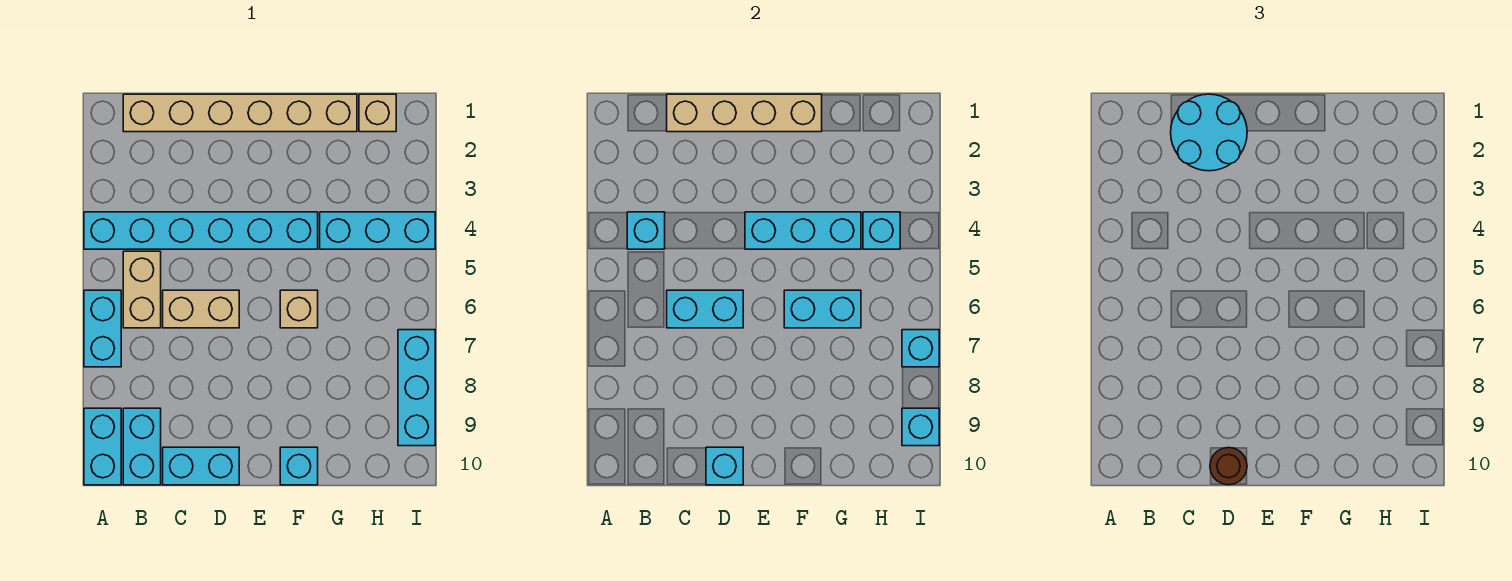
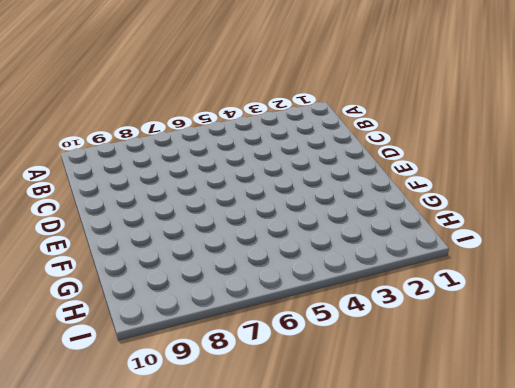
none -> cyan 1x6 brick [84,212,318,249]
none -> cyan 1x2 brick [84,290,121,367]
none -> cyan 1x2 brick [84,408,121,485]

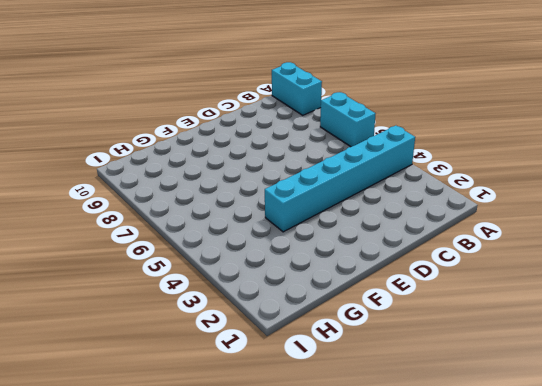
none -> tan 1x6 brick [123,94,357,132]
none -> tan 1x2 brick [123,251,161,328]
none -> cyan 1x2 brick [123,408,161,485]

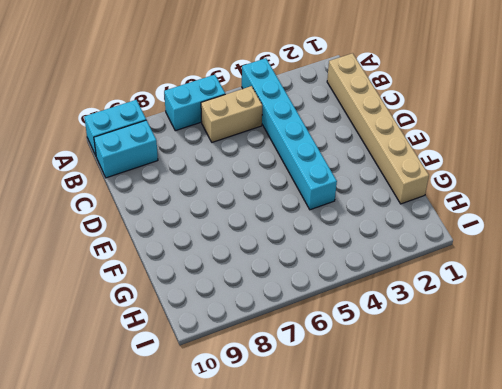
none -> tan 1x2 brick [163,290,239,328]
none -> cyan 1x2 brick [163,447,239,485]
none -> tan 1x1 brick [280,290,318,328]

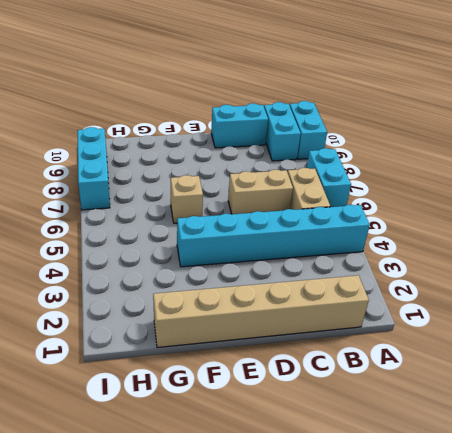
none -> cyan 1x1 brick [280,447,318,485]
none -> cyan 1x3 brick [320,212,435,249]
none -> tan 1x1 brick [359,94,396,132]

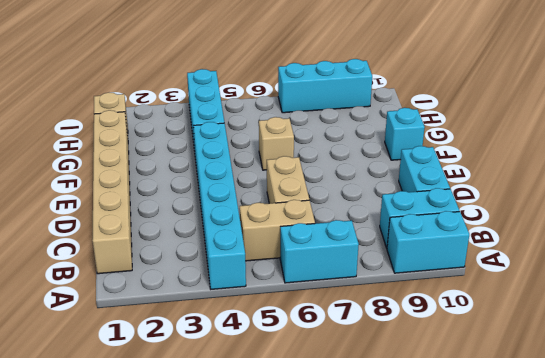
none -> cyan 1x1 brick [627,212,665,249]
none -> tan 1x4 brick [667,94,822,132]
none -> cyan 1x2 brick [667,290,743,328]

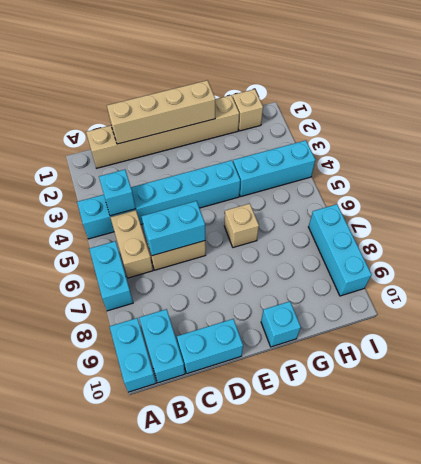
none -> cyan 1x1 brick [706,447,743,485]
none -> cyan 1x3 brick [745,212,861,249]
none -> cyan 1x2 brick [784,290,861,328]

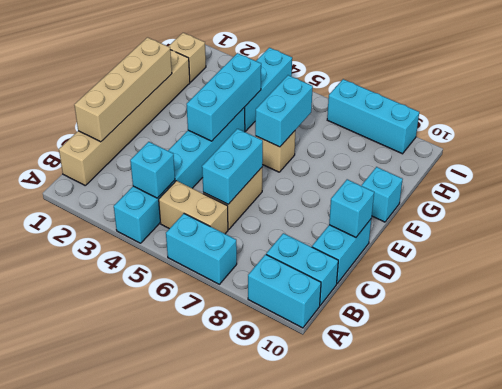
none -> cyan 1x1 brick [863,212,900,249]
none -> cyan 1x1 brick [902,330,939,367]
none -> cyan 1x1 brick [902,408,939,446]

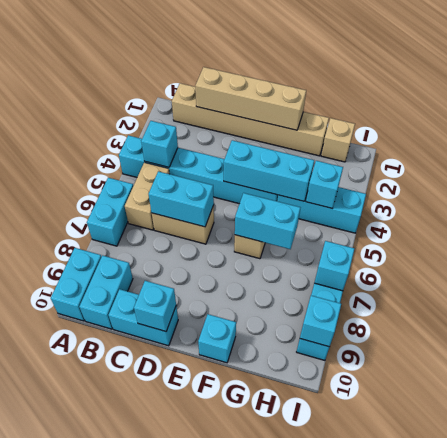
none -> cyan 2x2 round brick [1171,94,1247,171]
none -> brown 1x1 round brick [1210,448,1247,485]

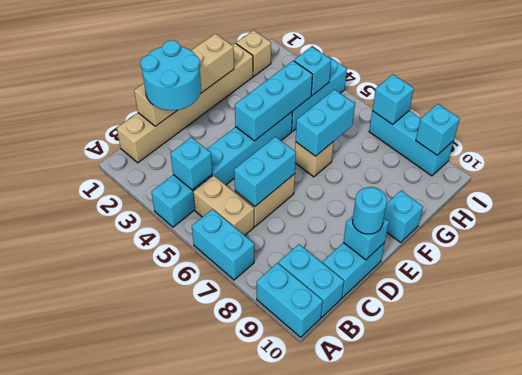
cyan 1x1 round brick [353,187,387,234] -> brown 1x1 round brick [1210,448,1247,485]

